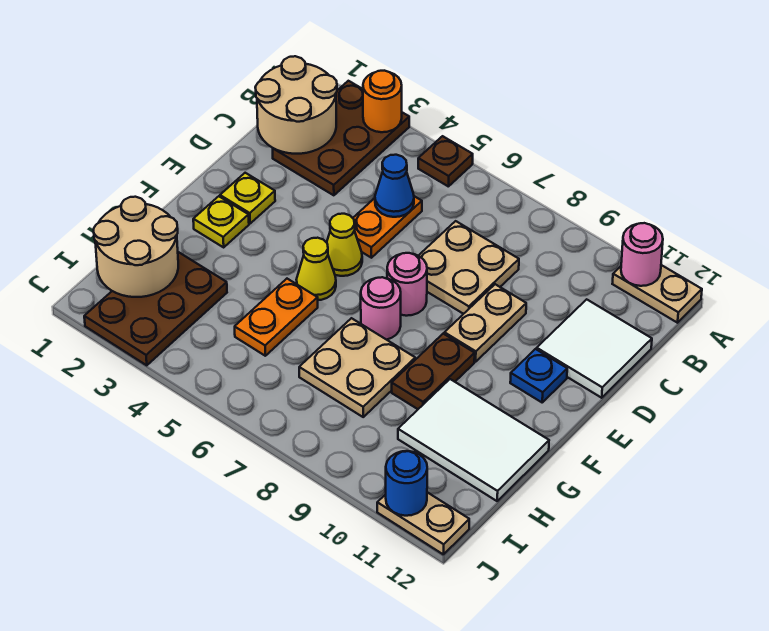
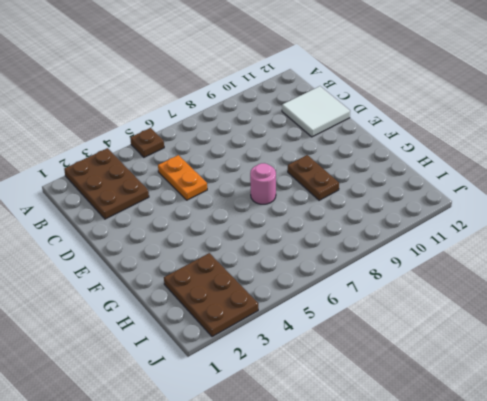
none -> tan 1x2 plate [612,265,702,323]
none -> tan 2x2 plate [419,221,519,314]
none -> tan 1x2 plate [444,284,526,362]

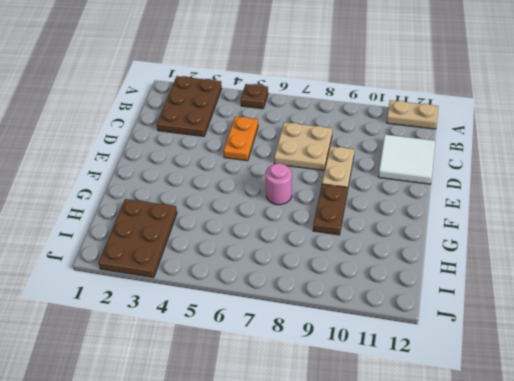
none -> yellow 1x1 plate [220,173,275,224]
none -> yellow 1x1 cone [327,214,362,276]
none -> pink 1x1 round brick [387,253,427,316]

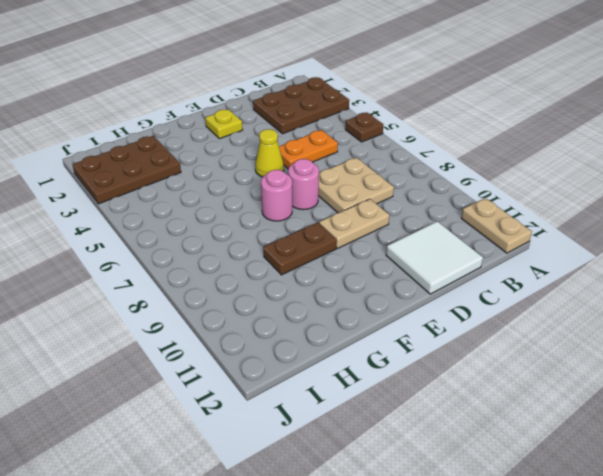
none -> blue 1x1 plate [510,349,567,402]
none -> yellow 1x1 plate [193,196,249,247]
none -> yellow 1x1 cone [297,238,336,300]

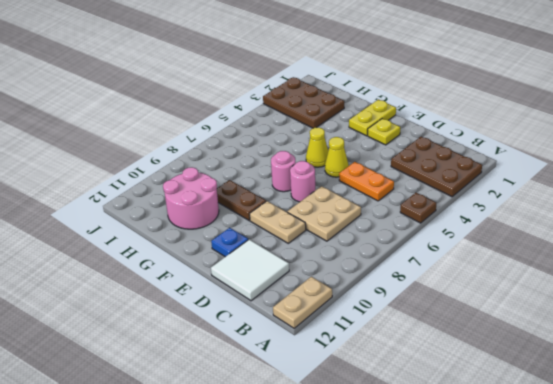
yellow 1x2 plate [349,99,396,136] -> yellow 1x1 plate [193,196,249,247]
pink 2x2 round brick [163,167,219,229] -> white 2x3 tile [398,379,549,501]
none -> orange 1x2 plate [235,279,318,356]
none -> tan 2x2 plate [299,318,415,417]
none -> tan 1x2 plate [377,492,469,555]

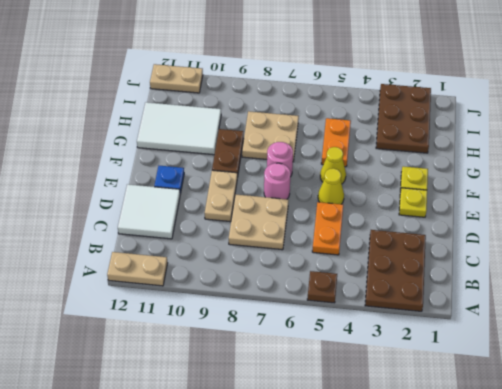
none -> orange 1x1 round brick [363,71,402,132]
none -> pink 1x1 round brick [621,223,663,286]
none -> tan 2x2 round brick [255,56,337,154]

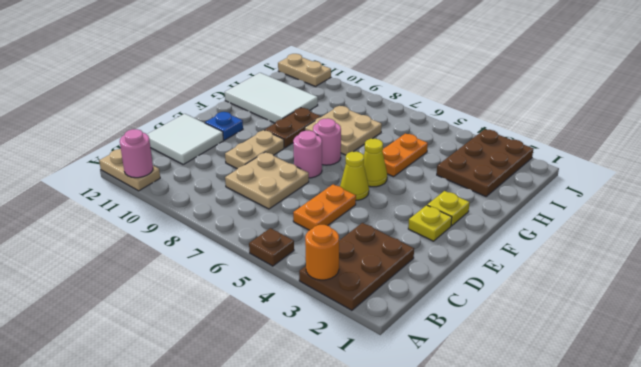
none -> tan 2x2 round brick [255,56,337,154]
none -> blue 1x1 cone [375,155,414,217]
none -> tan 2x2 round brick [94,197,178,297]

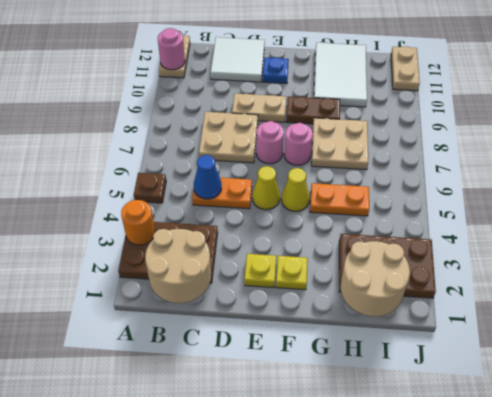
none -> blue 1x1 round brick [386,451,427,516]

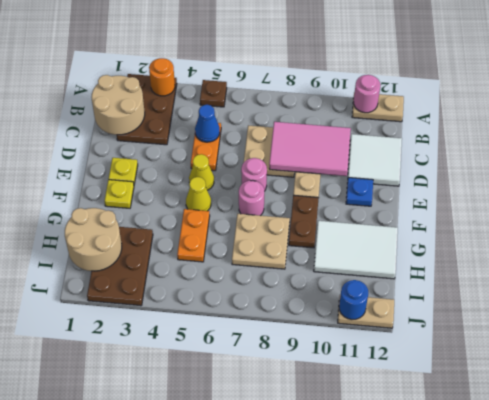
pink 2x3 tile [269,122,351,176] -> none

